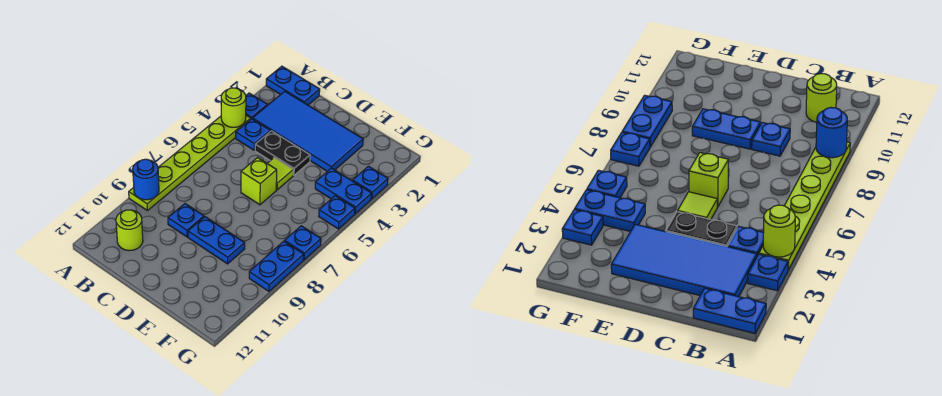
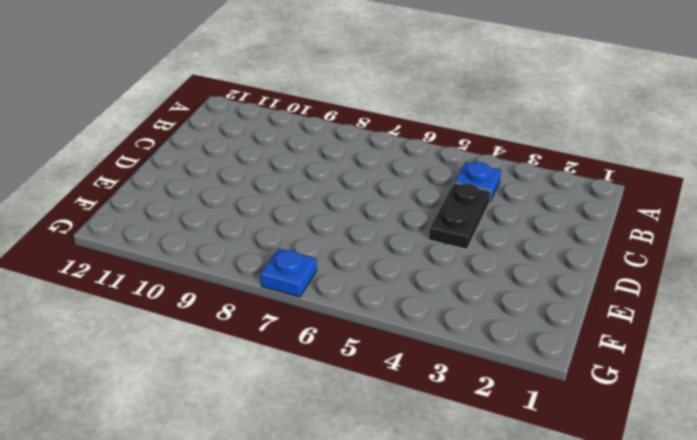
none -> blue 1x2 plate [266,66,320,105]
none -> blue 1x1 plate [246,93,267,119]
none -> lime 1x6 plate [129,115,251,211]

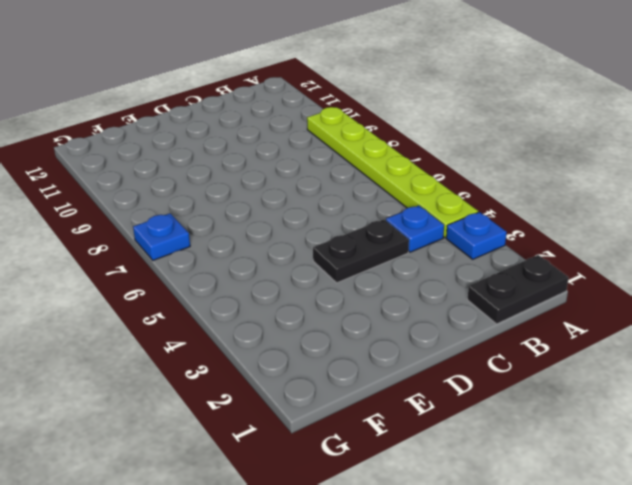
black 1x2 plate [468,255,569,324] -> blue 1x2 plate [266,66,320,105]
none -> blue 2x4 tile [253,91,363,171]
none -> lime 1x1 round brick [116,210,143,251]
none -> blue 1x1 plate [168,204,204,237]

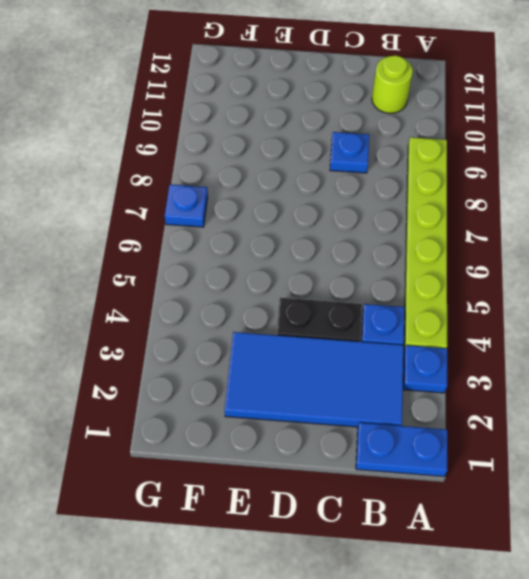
none -> lime 1x1 tile [267,158,293,190]
none -> lime 1x1 brick [241,158,277,205]
none -> blue 1x2 plate [188,217,245,264]

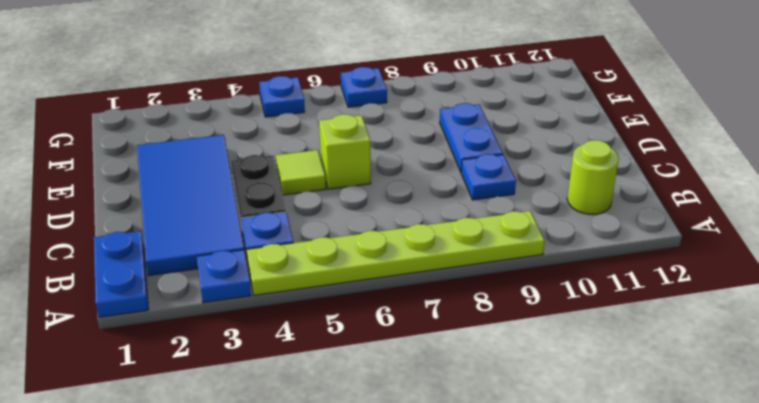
none -> blue 1x2 plate [315,168,372,214]
none -> blue 1x1 plate [353,166,388,199]
none -> blue 1x2 plate [249,241,304,291]

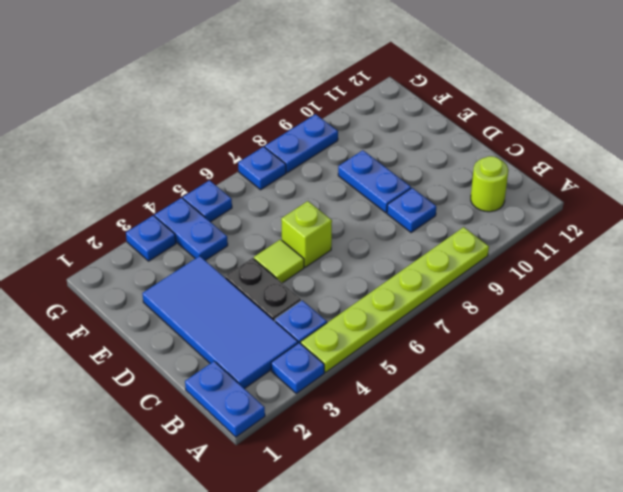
none -> lime 1x1 round brick [221,88,246,127]
none -> blue 1x1 round brick [133,159,159,200]

